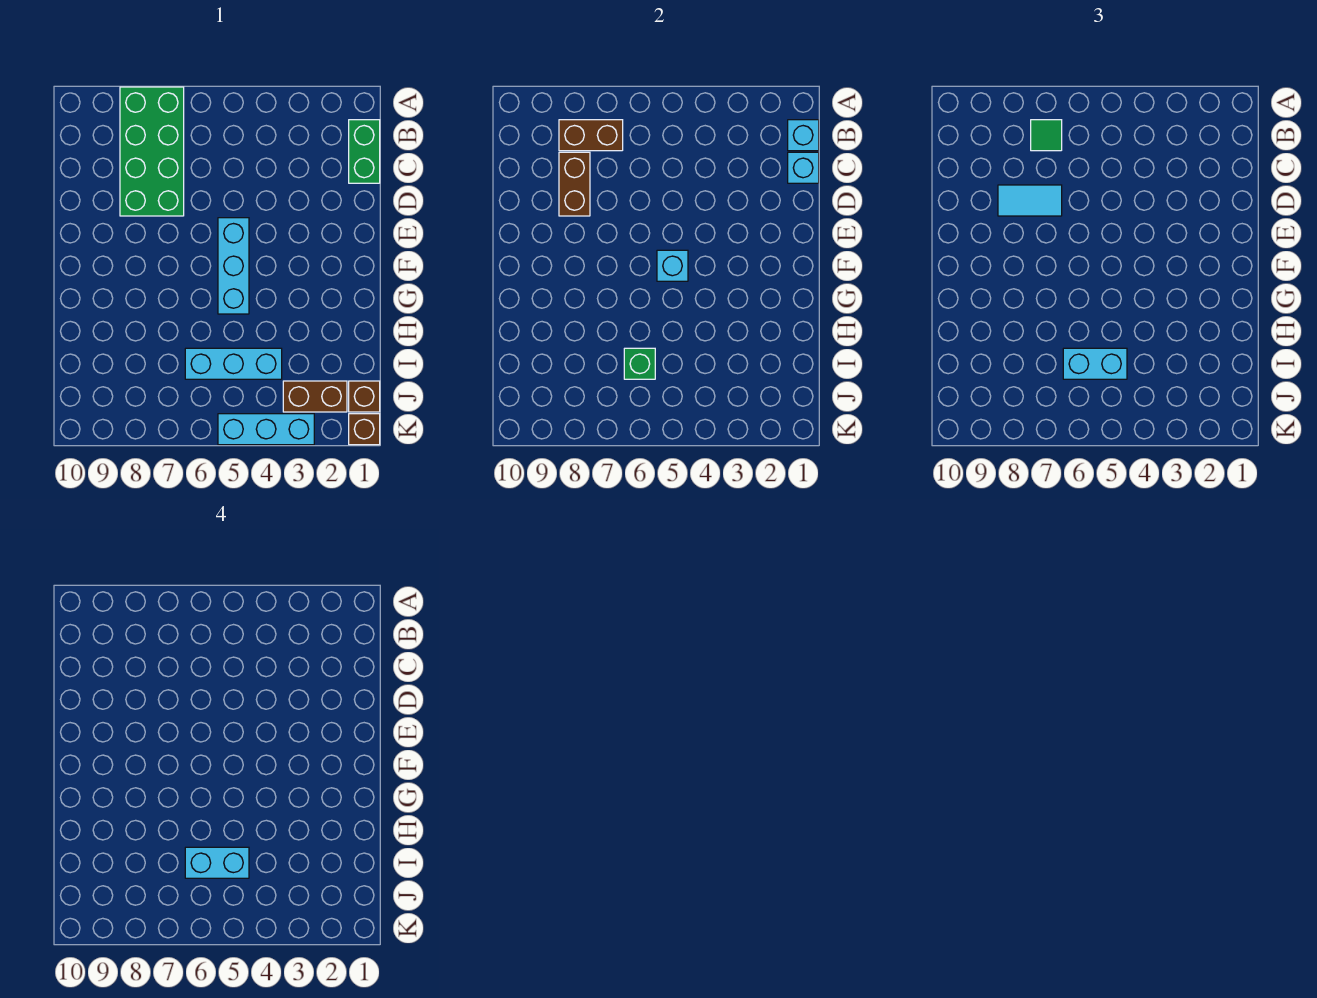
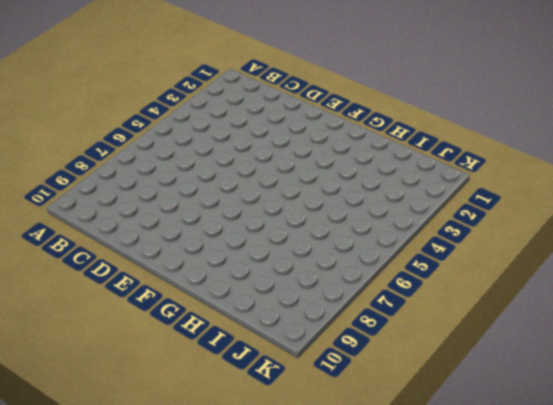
none -> green 2x4 brick [120,87,184,216]
none -> green 1x2 brick [349,120,380,183]
none -> cyan 1x3 brick [218,218,249,314]

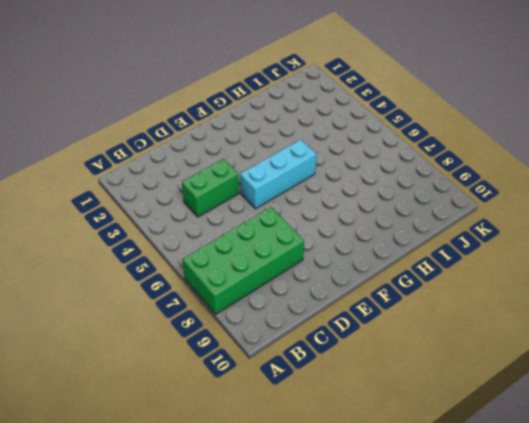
green 1x2 brick [182,159,239,217] -> green 1x2 brick moved to [349,120,380,183]
none -> cyan 1x3 brick [185,348,282,379]
none -> brown 1x1 brick [349,381,380,412]
none -> brown 1x2 brick [283,381,347,412]

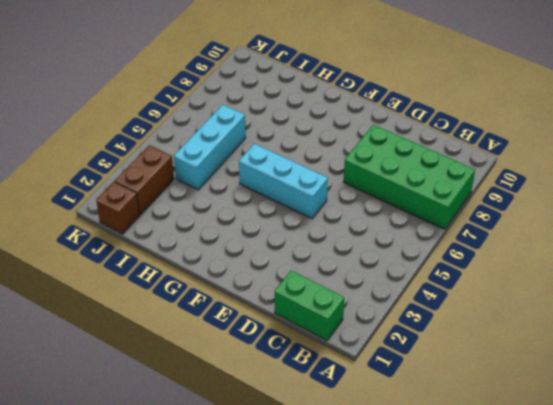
none -> brown 1x1 brick [349,414,380,445]
none -> cyan 1x3 brick [218,414,314,445]
none -> cyan 1x1 brick [788,120,819,151]

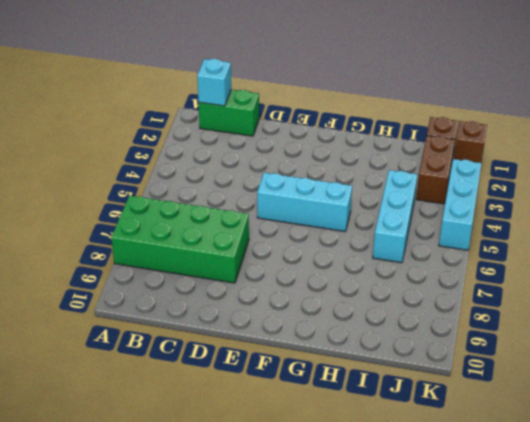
none -> brown 1x2 brick [559,120,623,151]
none -> cyan 1x1 brick [788,152,819,183]
none -> brown 1x2 brick [559,152,590,216]

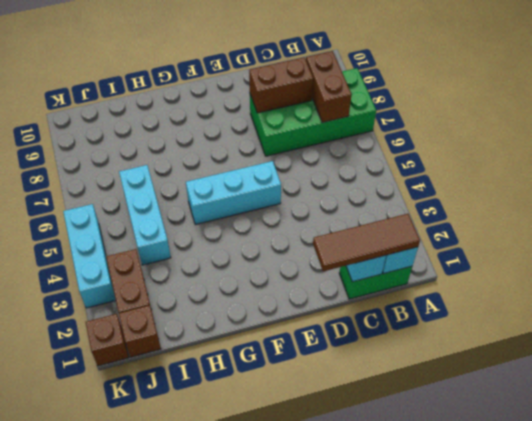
brown 1x3 tile [313,214,420,271] -> none
none -> cyan 1x1 brick [657,250,688,281]
none -> green 1x1 brick [624,348,655,379]
none -> green 1x1 tile [1031,120,1062,151]

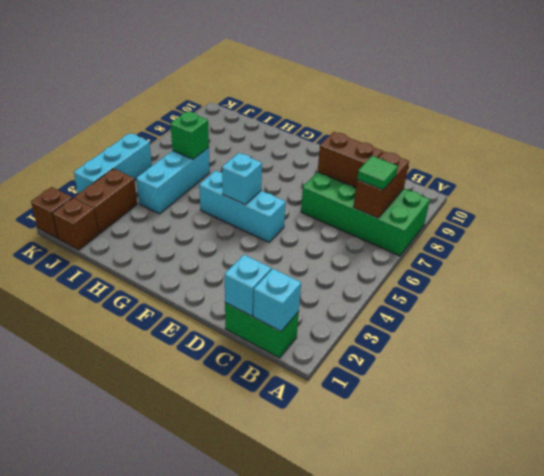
none -> cyan 1x2 tile [998,185,1062,216]
none -> cyan 1x2 brick [1063,348,1127,379]
none -> cyan 1x2 brick [185,847,249,878]

